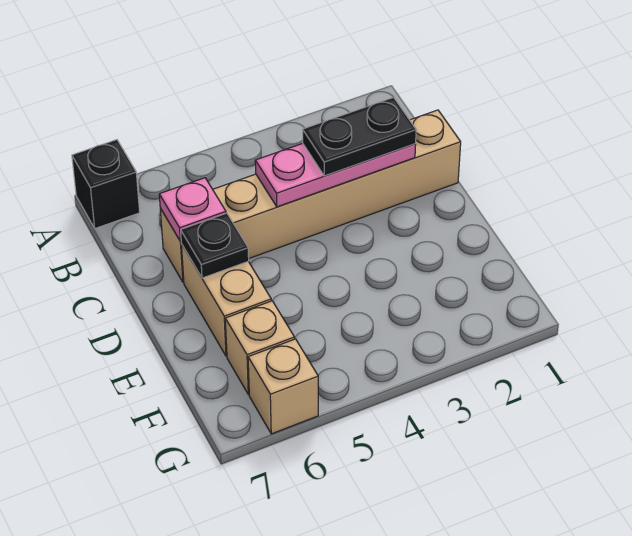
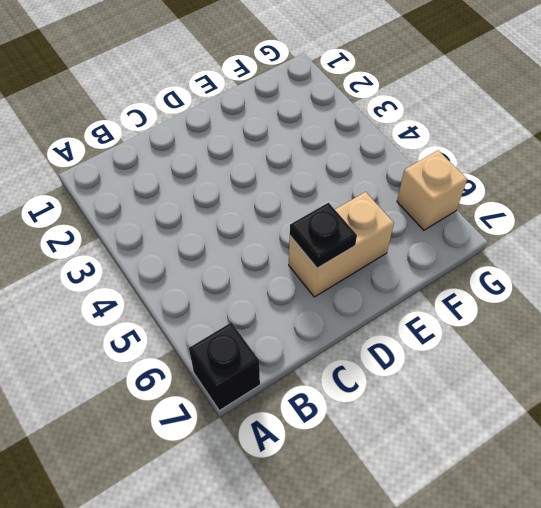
none -> tan 1x6 brick [160,110,461,282]
none -> tan 1x1 brick [225,301,295,395]

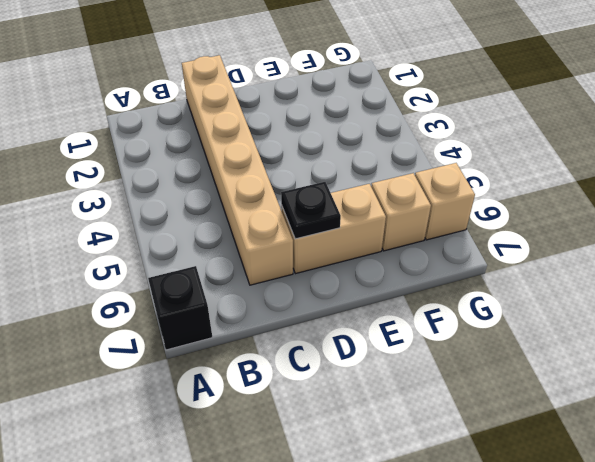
none -> pink 1x3 plate [255,144,416,207]
none -> pink 1x1 plate [159,178,226,241]

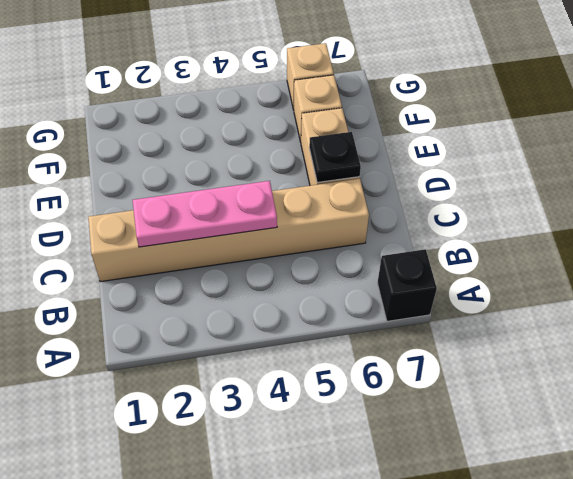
none -> pink 1x1 plate [159,178,226,241]
none -> black 1x2 plate [303,97,416,176]

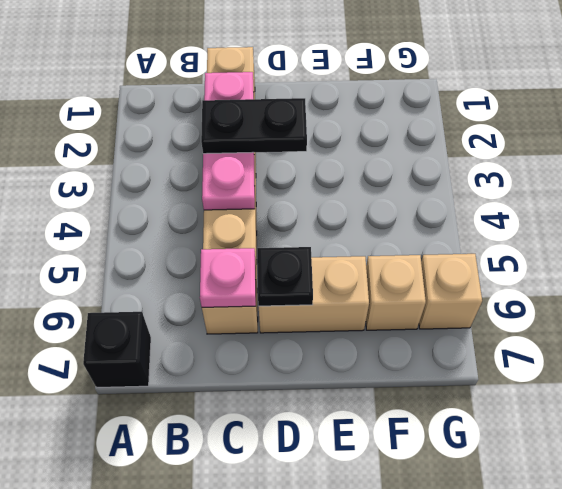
black 1x2 plate [201,98,307,154] -> black 1x2 plate turned to [303,97,416,176]

